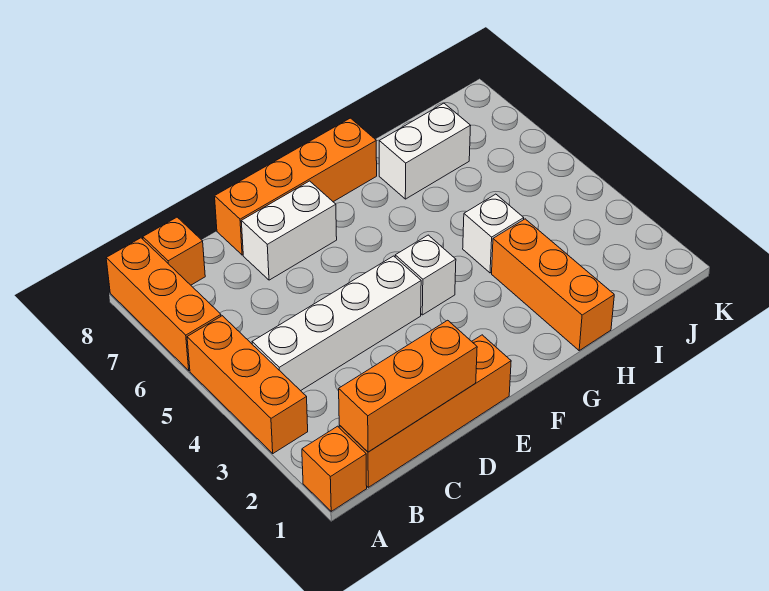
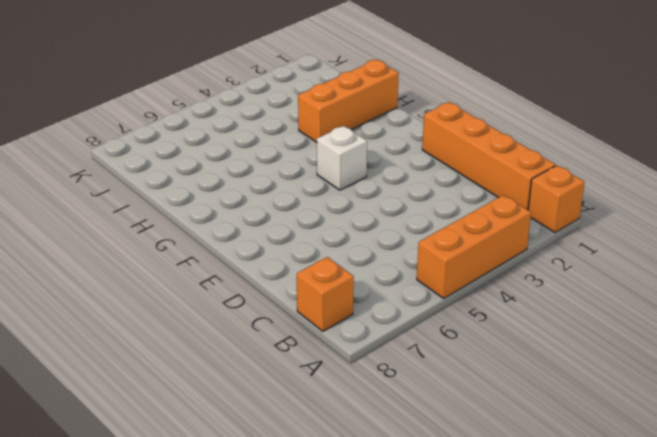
none -> orange 1x3 brick [106,238,221,371]
none -> white 1x4 brick [252,256,421,391]
none -> white 1x2 brick [241,181,337,280]

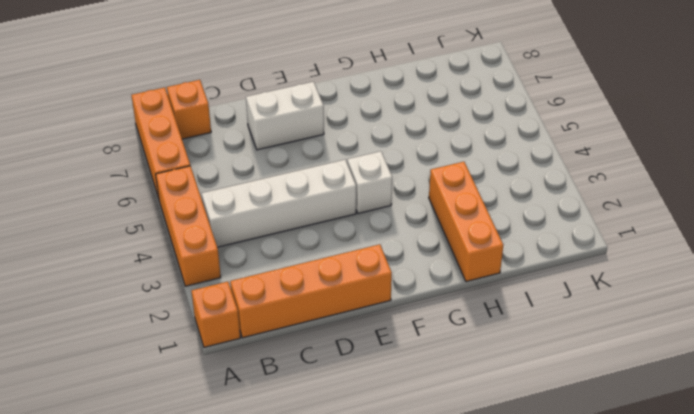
none -> orange 1x4 brick [215,118,377,255]
none -> white 1x1 brick [463,194,524,273]
none -> white 1x2 brick [379,103,471,199]

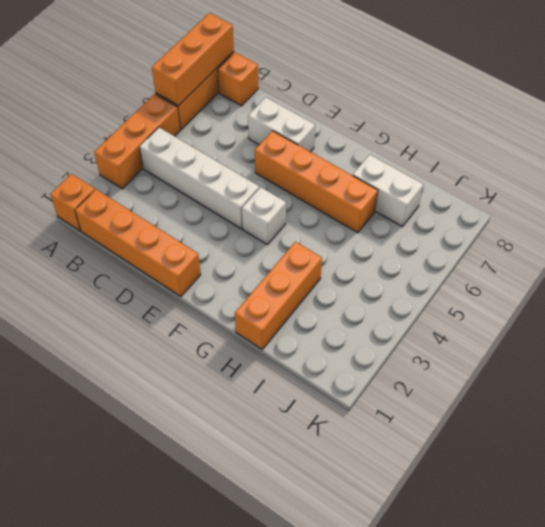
orange 1x3 brick [152,13,234,106] -> orange 1x3 brick turned to [339,320,477,452]
orange 1x4 brick [255,131,378,233] -> orange 1x4 brick moved to [215,118,377,255]
none -> white 1x1 brick [463,194,524,273]

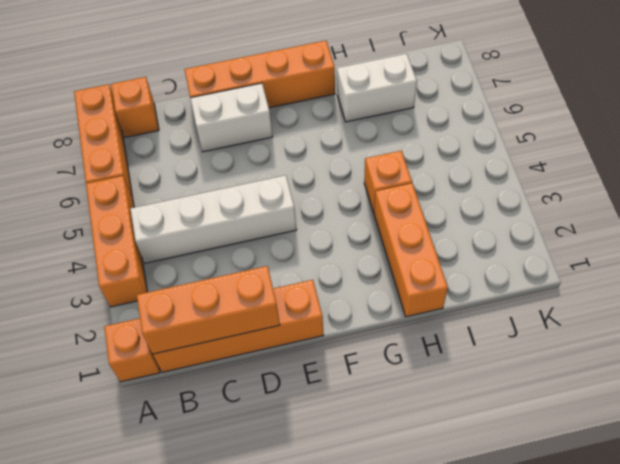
orange 1x1 brick [364,151,412,213] -> white 1x1 brick [463,194,524,273]
none -> white 1x1 brick [395,235,456,315]

